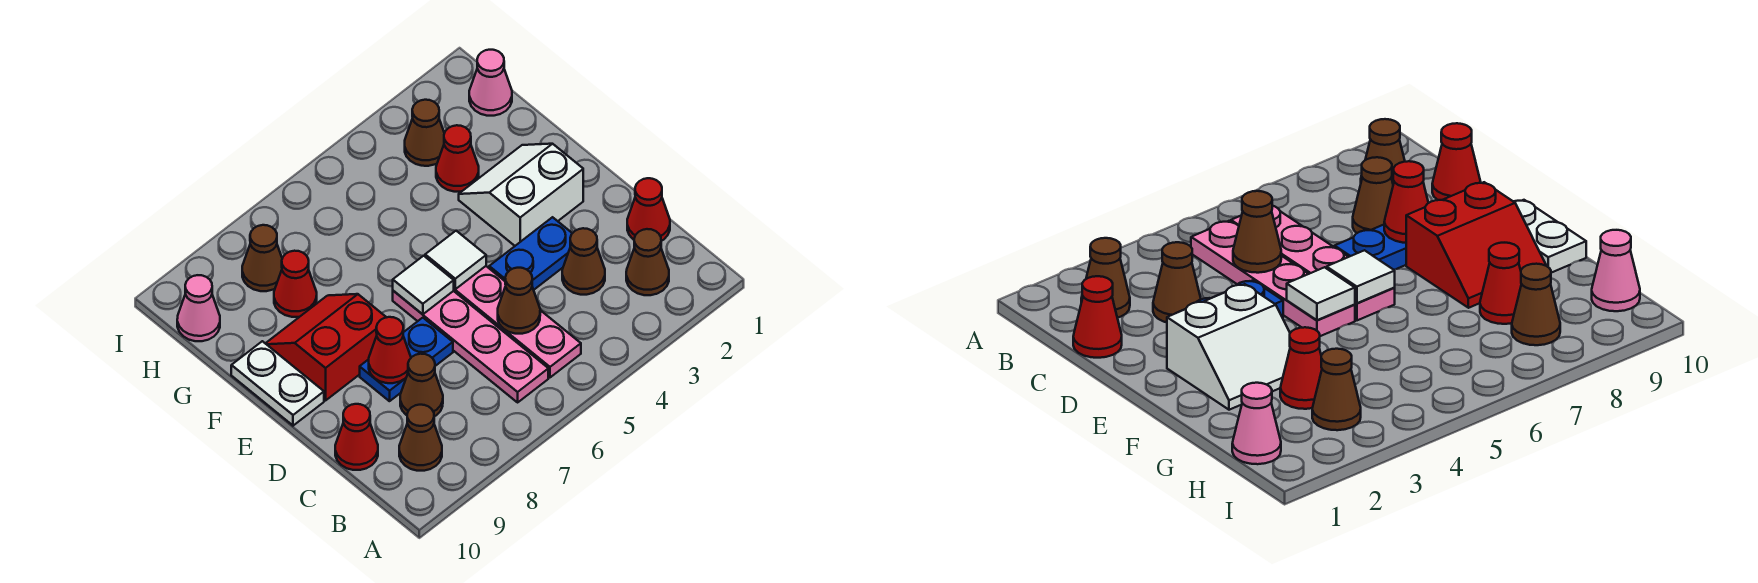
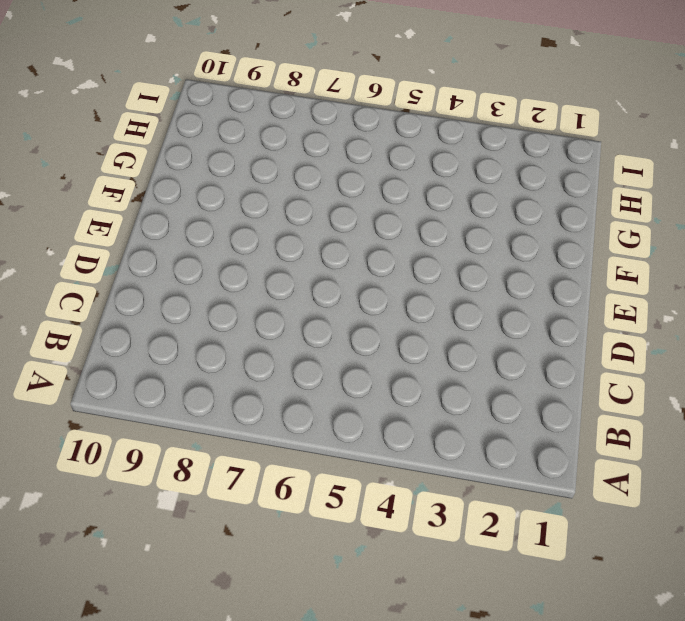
none -> brown 1x1 cone [626,229,669,295]
none -> pink 1x4 plate [454,266,581,377]
none -> pink 1x4 plate [393,291,548,402]

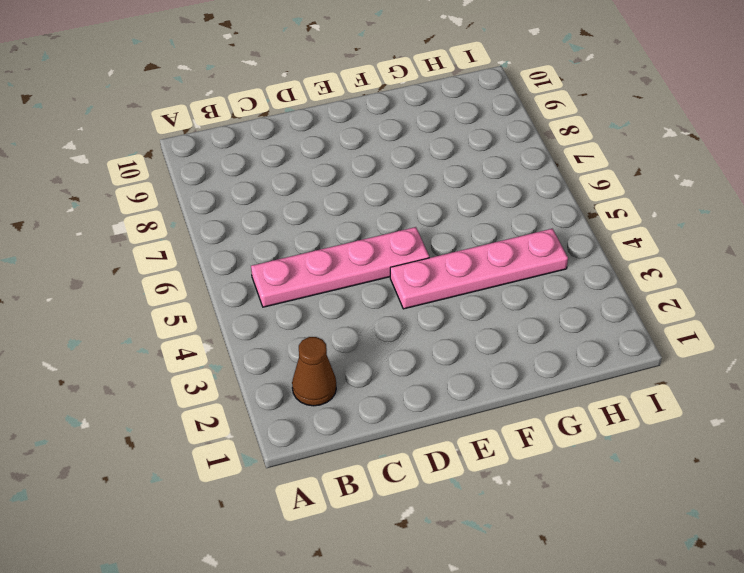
pink 1x4 plate [390,229,568,309] -> pink 1x4 plate moved to [393,291,548,402]
none -> brown 1x1 cone [399,405,442,471]
none -> red 1x1 cone [627,178,670,241]
none -> brown 1x1 cone [562,228,605,295]

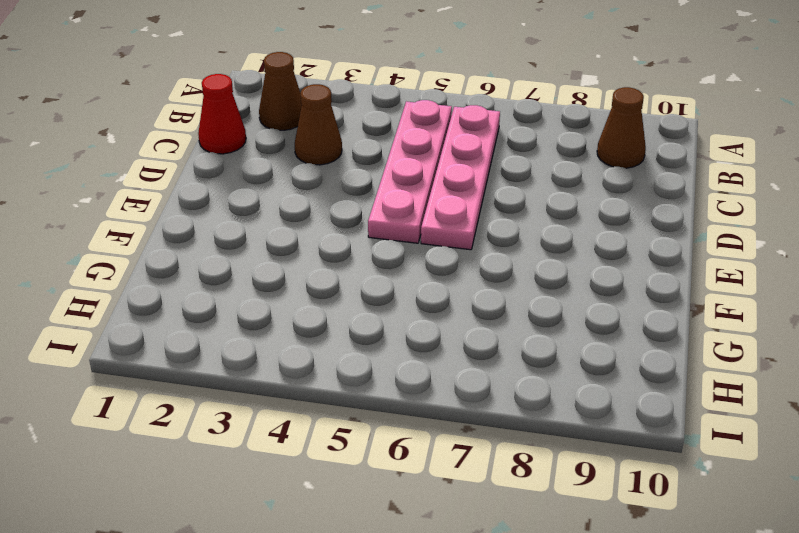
none -> brown 1x1 cone [400,354,443,416]
none -> red 1x1 cone [335,404,378,470]
none -> blue 1x2 plate [489,217,572,290]

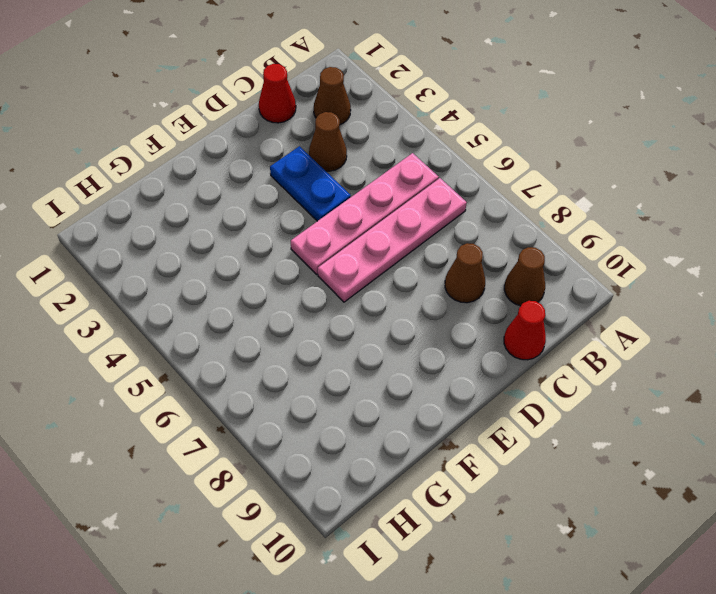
none -> blue 1x2 plate [360,318,453,401]
none -> white 2x2 slope [459,144,583,246]
none -> red 2x2 slope [265,294,386,401]

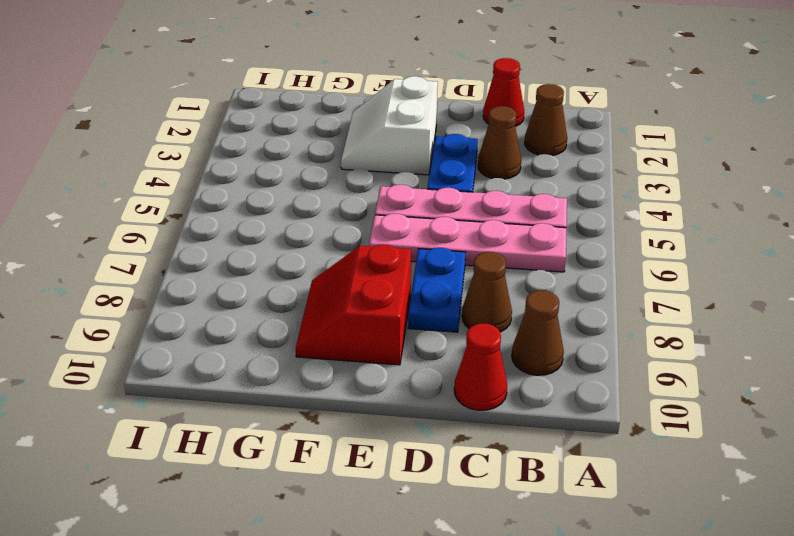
none -> white 1x2 plate [231,341,324,426]
none -> red 1x1 cone [436,125,479,192]
none -> red 1x1 cone [274,251,317,317]

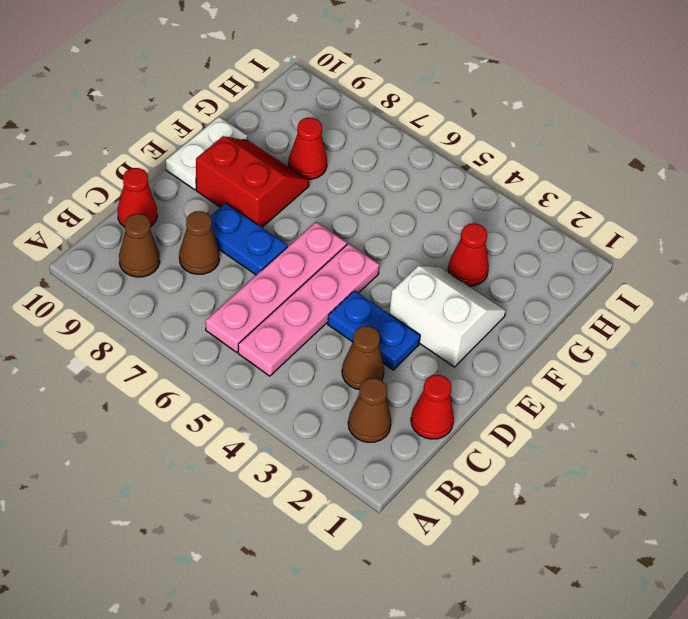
none -> pink 1x1 cone [469,50,512,116]
none -> brown 1x1 cone [405,100,444,166]
none -> brown 1x1 cone [242,225,282,291]

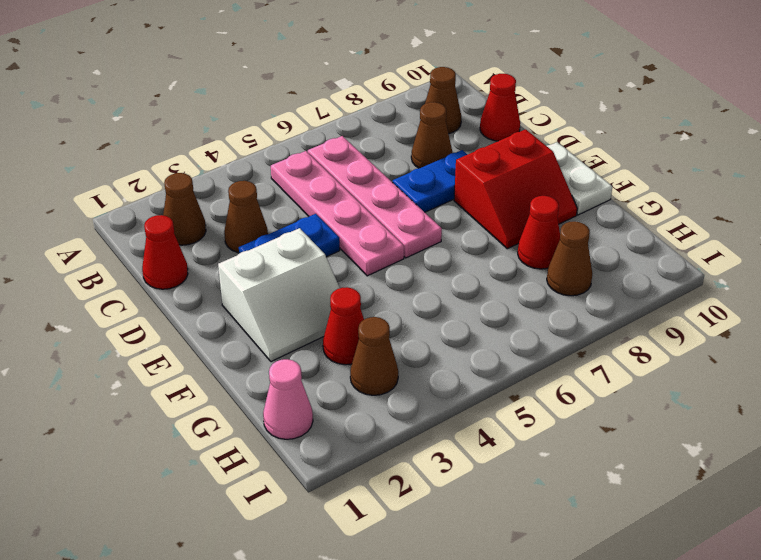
none -> pink 1x1 cone [177,275,220,341]
none -> brown 1x1 cone [498,268,540,334]
none -> red 1x1 cone [369,317,411,383]

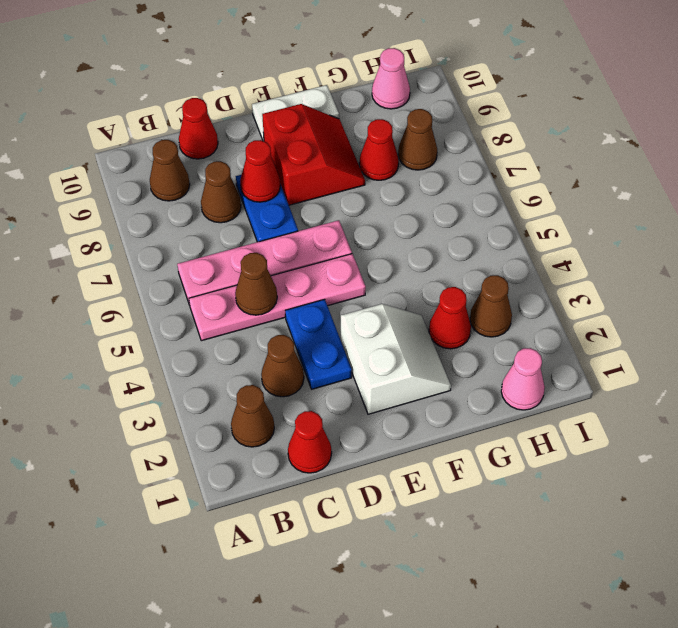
none -> white 1x1 tile [425,231,486,289]
none -> white 1x1 tile [393,256,454,314]

